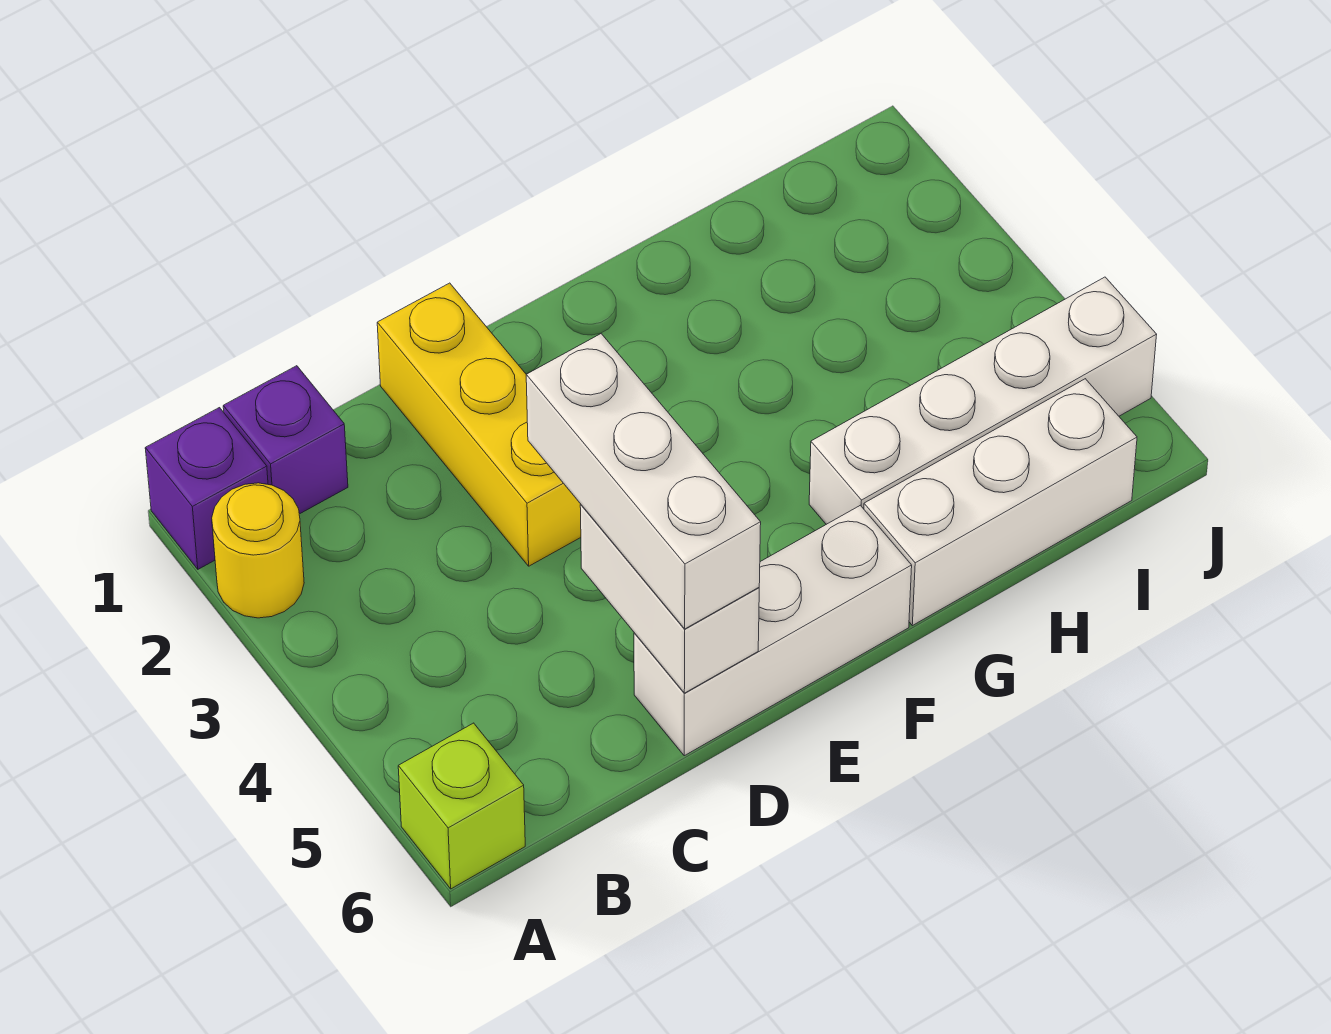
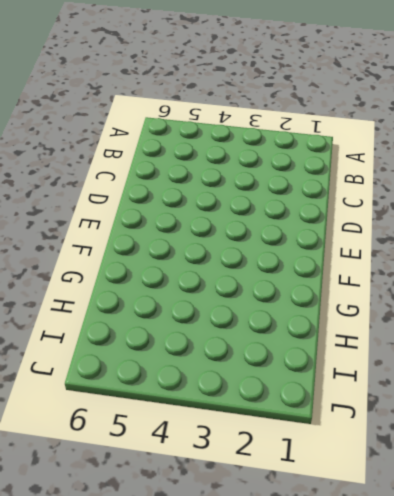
none -> purple 1x1 brick [145,408,268,569]
none -> yellow 1x1 round brick [212,483,304,618]

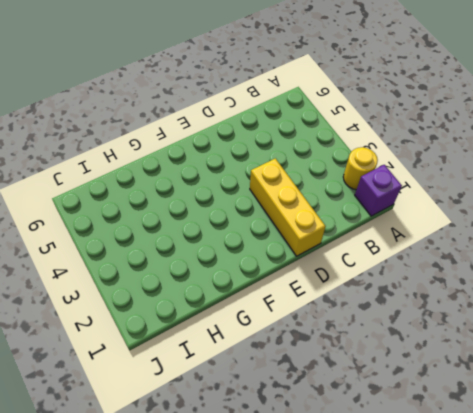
none -> lime 1x1 brick [398,723,525,889]
none -> purple 1x1 brick [223,366,348,514]

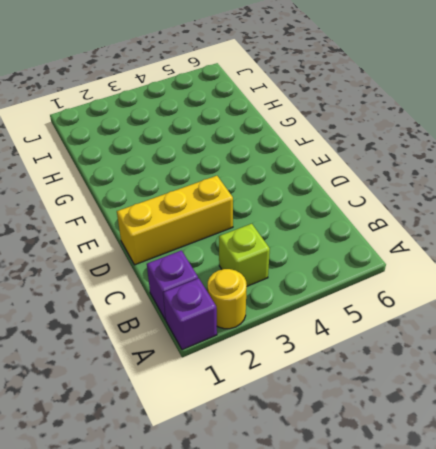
lime 1x1 brick [219,224,270,286] -> lime 1x1 brick moved to [398,723,525,889]
none -> white 1x3 brick [634,505,912,756]
none -> white 1x4 brick [809,277,1157,524]

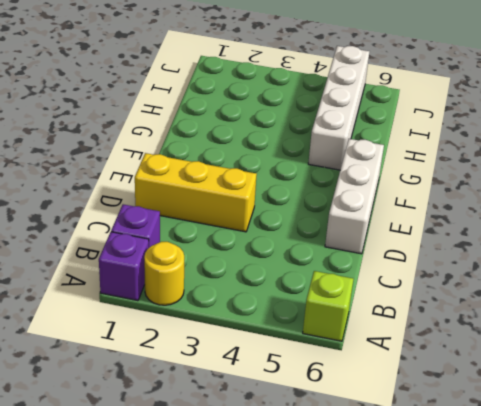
none -> white 1x3 brick [864,379,1137,626]
none -> white 1x2 brick [580,505,759,693]

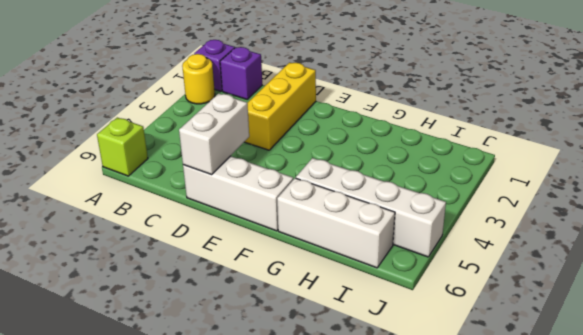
none -> white 1x3 brick [526,334,761,629]

